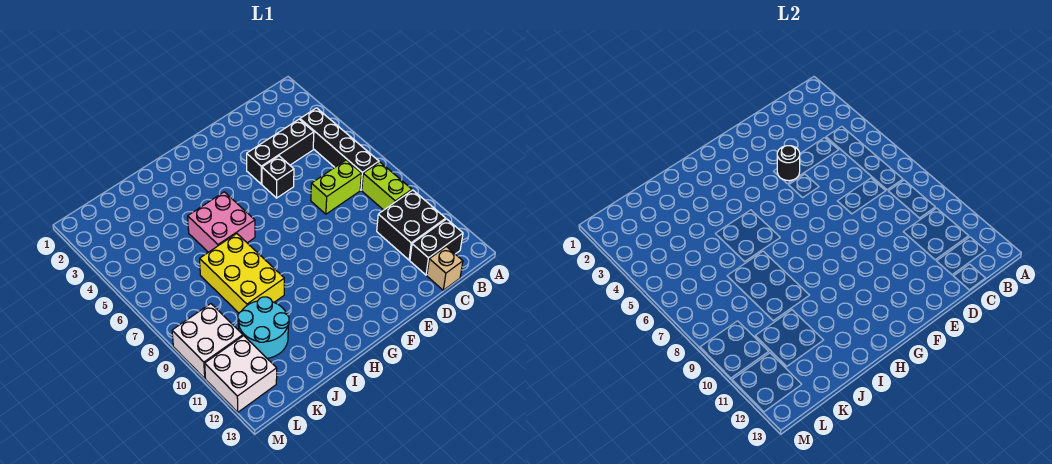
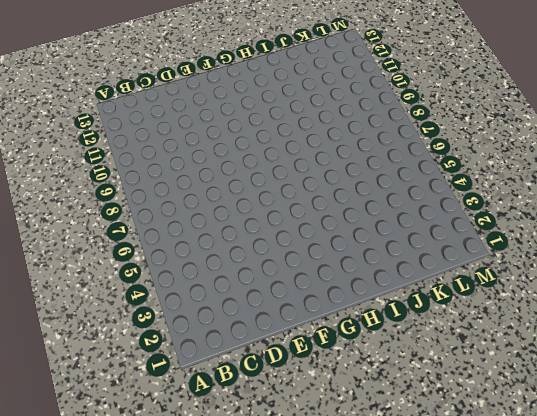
none -> black 1x4 brick [300,108,379,190]
none -> lime 1x2 brick [362,162,412,210]
none -> black 2x2 brick [377,190,446,260]

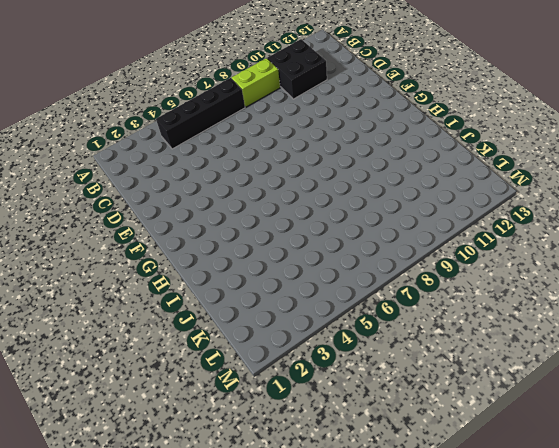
none -> black 1x2 brick [410,219,463,275]
none -> black 1x3 brick [247,119,314,184]
none -> lime 1x2 brick [311,160,362,214]

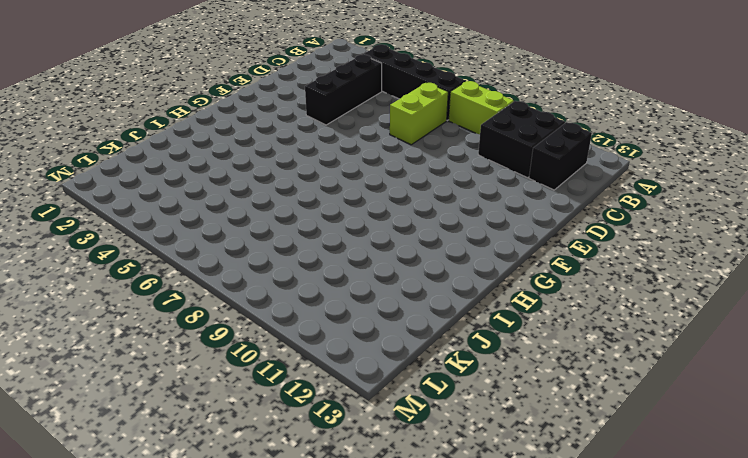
none -> tan 1x1 brick [427,247,463,290]
none -> black 1x1 brick [262,156,294,198]
none -> pink 2x2 brick [188,192,255,252]

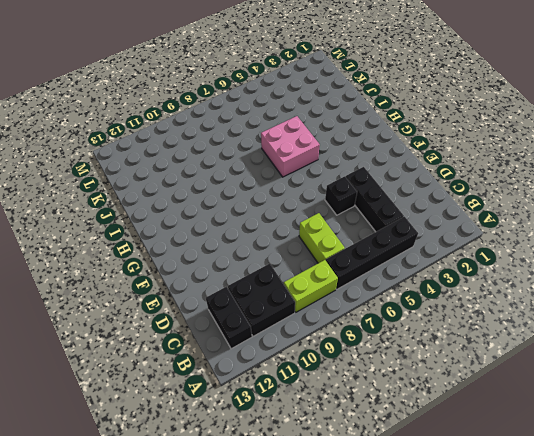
none -> tan 1x1 brick [427,247,463,290]
none -> yellow 2x3 brick [200,234,284,313]
none -> cyan 2x2 round brick [238,297,289,358]

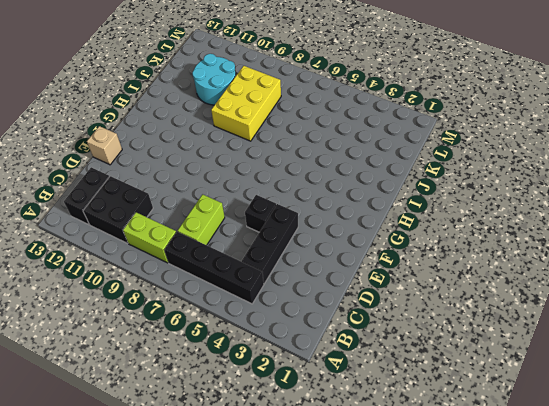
tan 1x1 brick [87,126,122,165] -> tan 1x1 brick moved to [427,247,463,290]
yellow 2x3 brick [211,66,281,141] -> yellow 2x3 brick turned to [200,234,284,313]
none -> pink 2x2 brick [188,192,255,252]
none -> white 2x2 brick [172,304,243,379]
none -> white 2x2 brick [205,336,277,412]

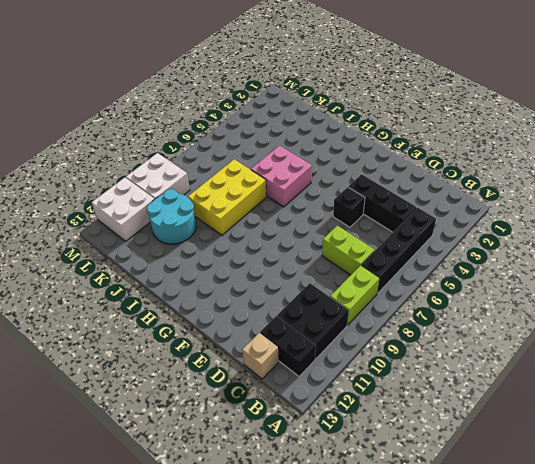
none -> black 1x1 round brick [777,146,800,181]

